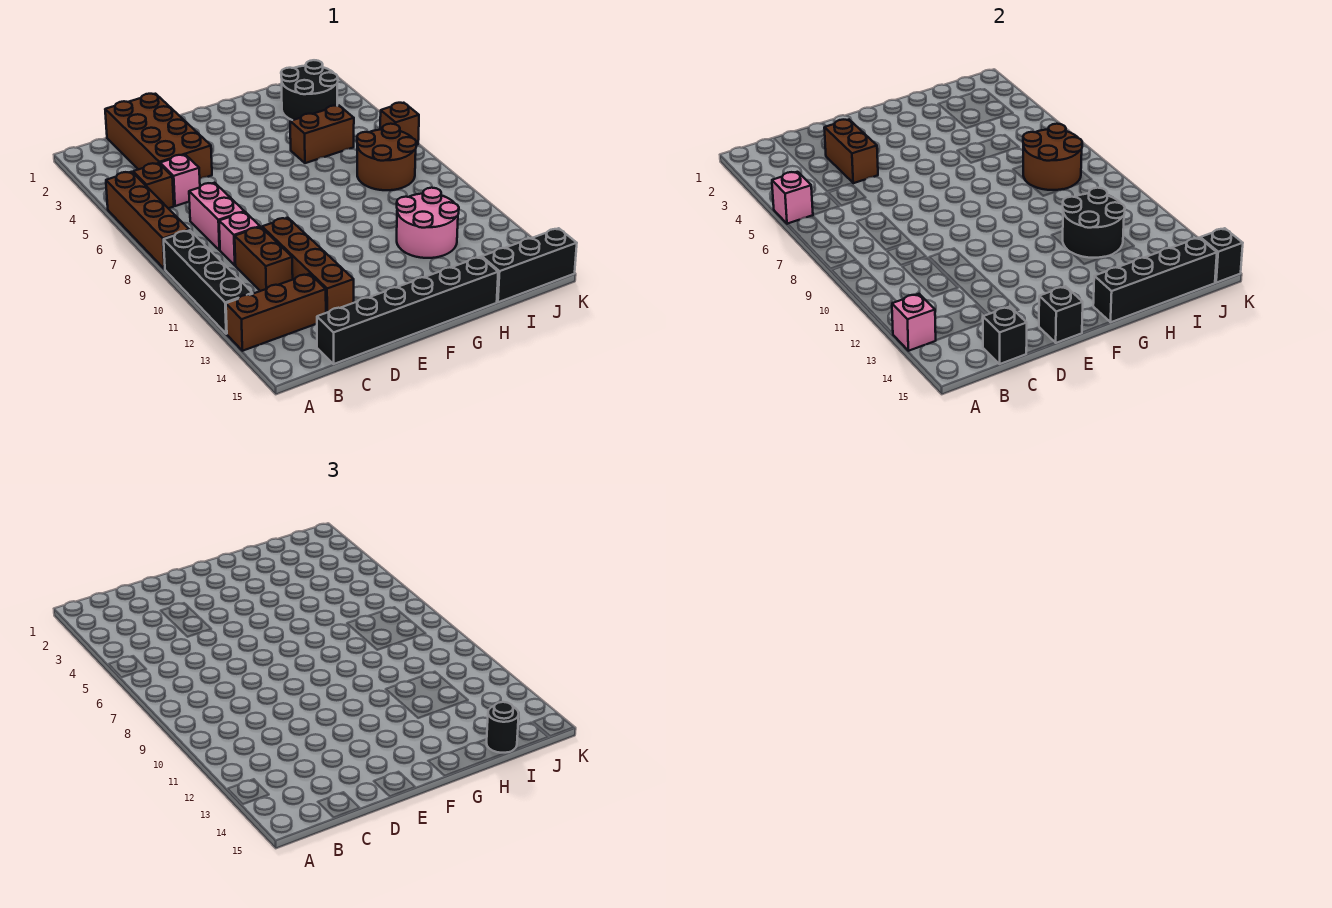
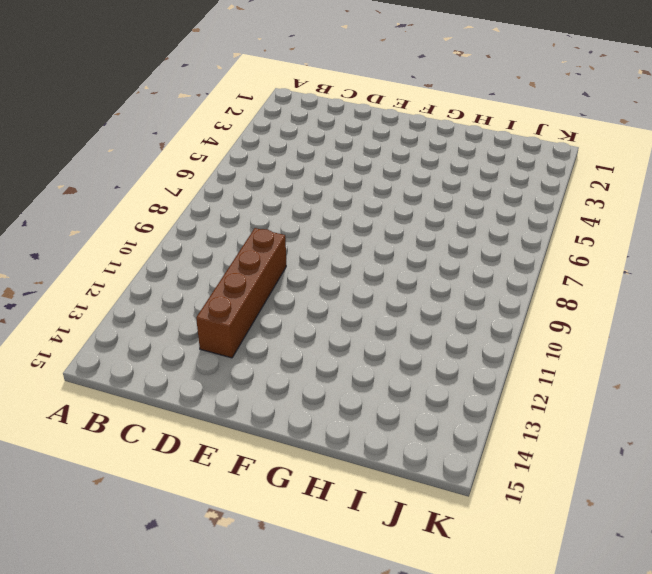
none -> brown 1x4 brick [106,172,189,269]
none -> black 1x4 brick [164,230,253,334]
none -> brown 1x3 brick [226,274,326,351]

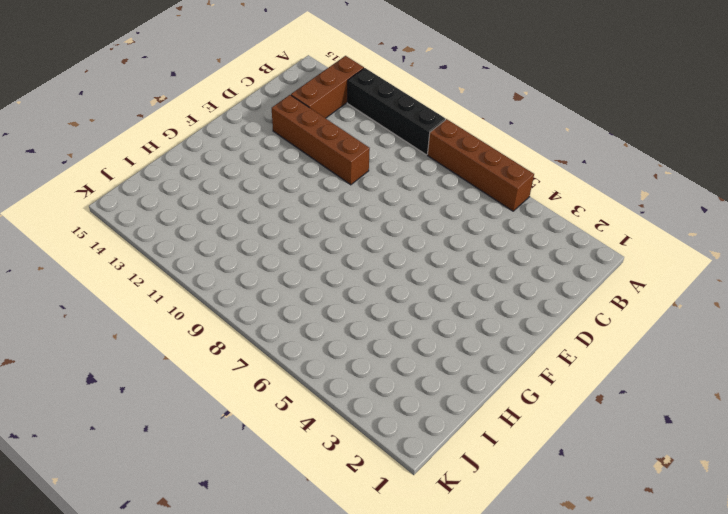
none -> brown 1x1 brick [133,163,174,208]
none -> brown 2x4 brick [105,94,212,179]
none -> pink 1x1 brick [160,155,200,206]

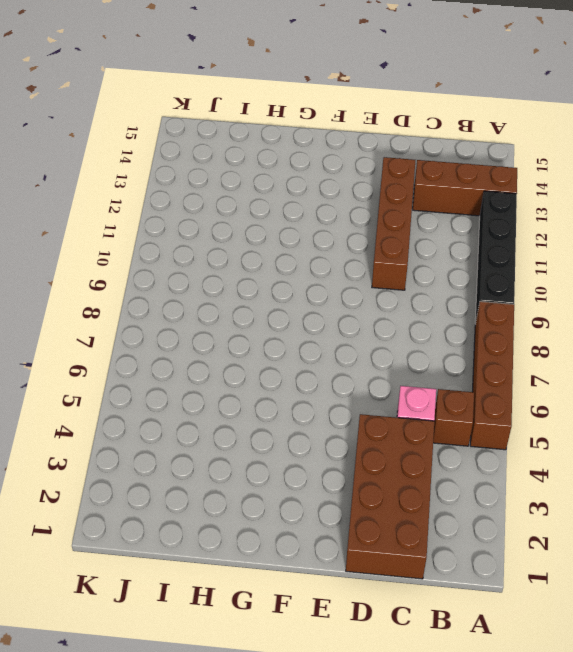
none -> pink 1x2 brick [189,183,244,250]
none -> pink 1x1 brick [219,212,260,266]
none -> brown 1x2 brick [235,227,293,291]

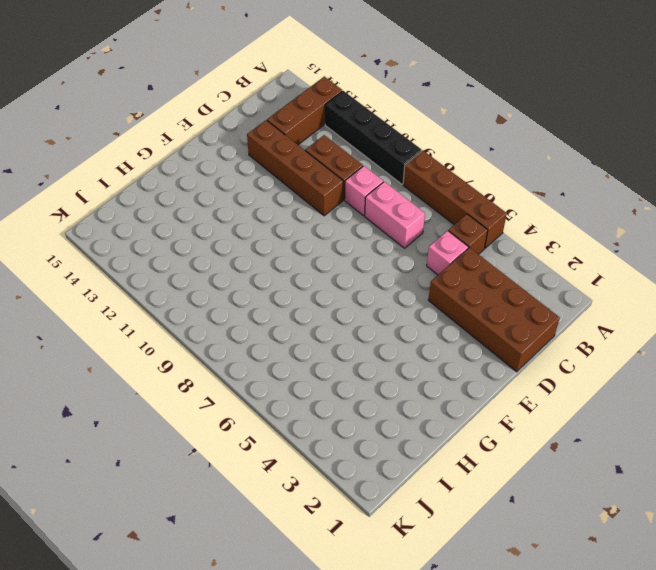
none -> black 1x6 brick [317,257,498,364]
none -> brown 1x2 brick [290,106,354,163]
none -> pink 2x2 round brick [397,188,459,258]

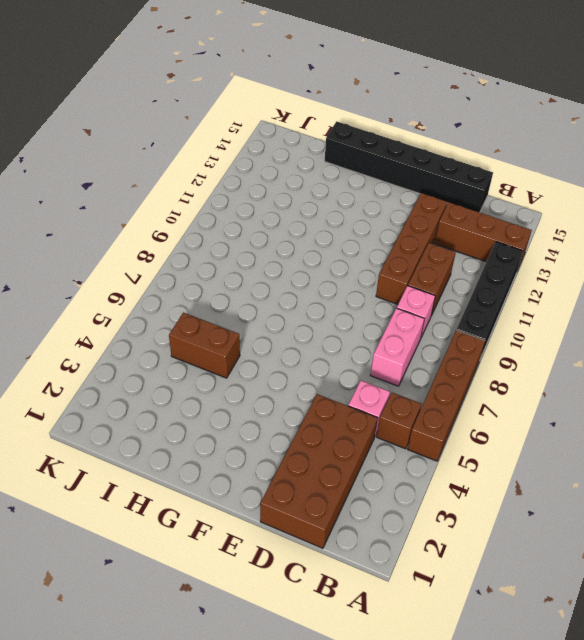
none -> pink 2x2 round brick [397,188,459,258]
none -> black 2x2 round brick [281,60,338,120]
none -> brown 2x2 round brick [357,124,416,190]

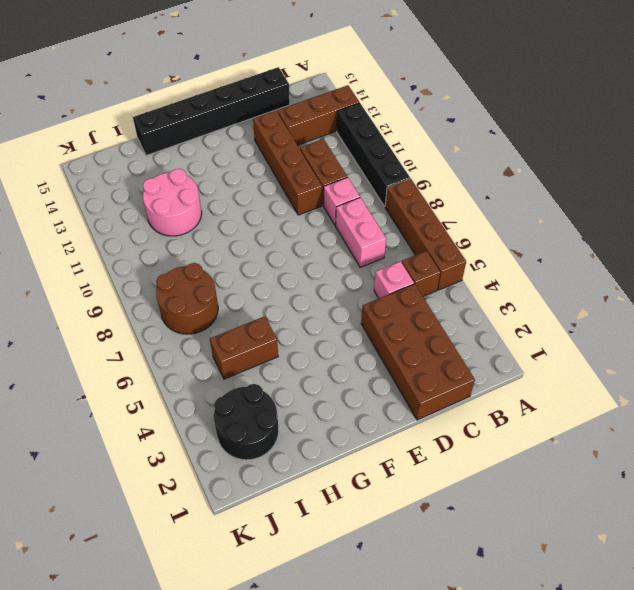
none -> black 1x3 brick [482,228,577,302]
none -> brown 1x1 brick [380,103,419,145]
none -> pink 1x1 brick [772,172,813,224]

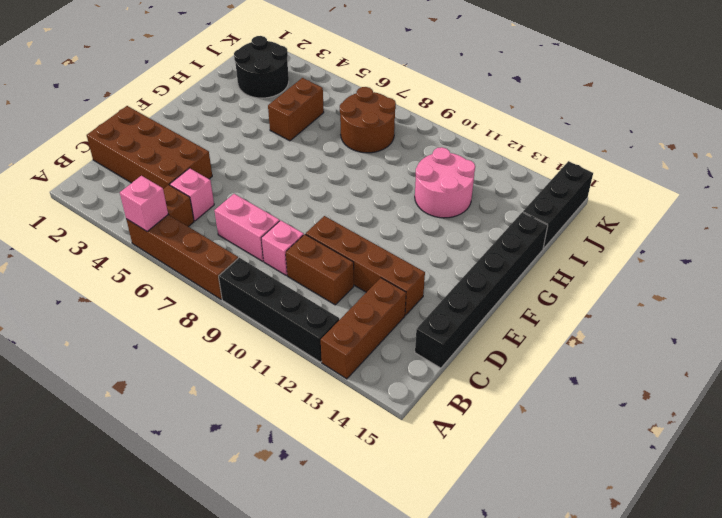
none -> brown 1x1 brick [380,103,419,145]
none -> pink 1x1 brick [892,294,936,351]
none -> black 1x1 brick [983,307,1027,364]

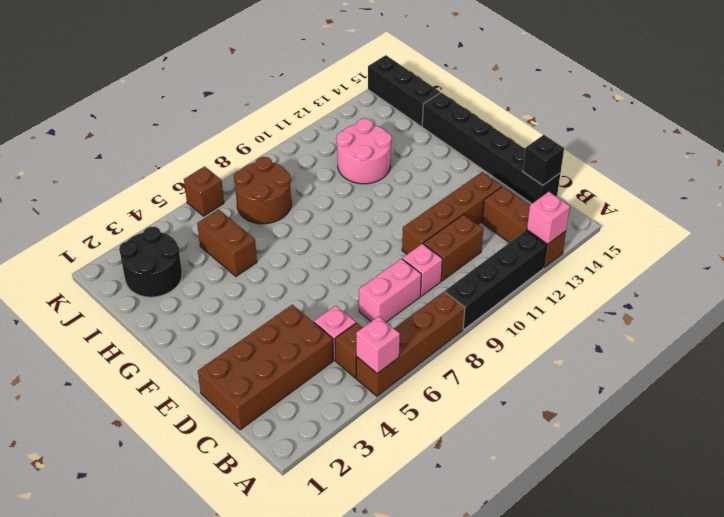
none -> brown 1x2 brick [824,120,878,183]
none -> black 1x1 brick [1039,286,1083,343]
none -> black 1x4 brick [1093,238,1217,322]

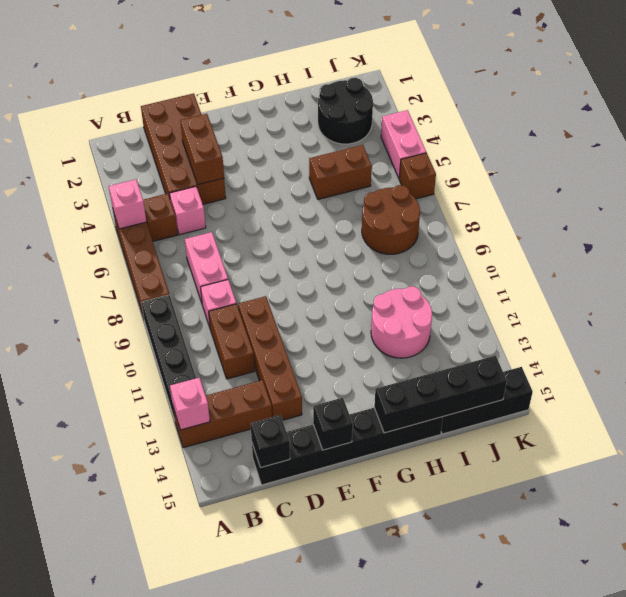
pink 1x2 brick [381,110,426,178] -> none
none -> black 2x2 round brick [1063,188,1125,258]
none -> brown 2x2 round brick [1023,124,1083,190]
none -> black 1x1 brick [1200,228,1243,283]

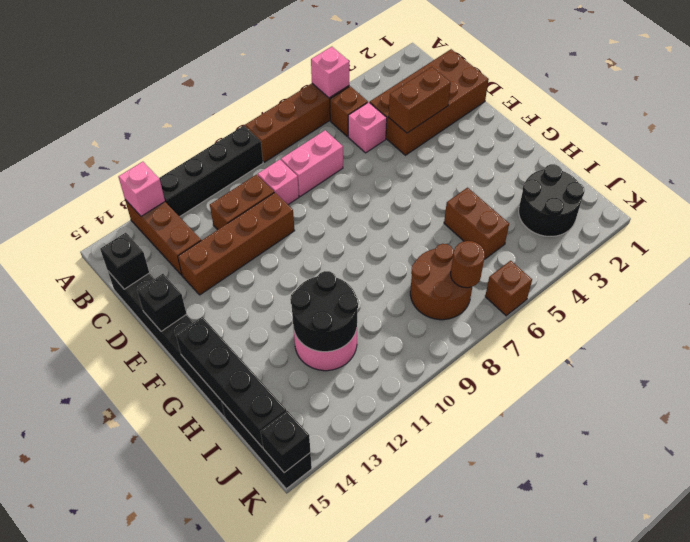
brown 1x1 round brick [451,241,485,288] -> brown 2x2 round brick [1023,124,1083,190]
none -> black 1x1 round brick [487,702,519,753]

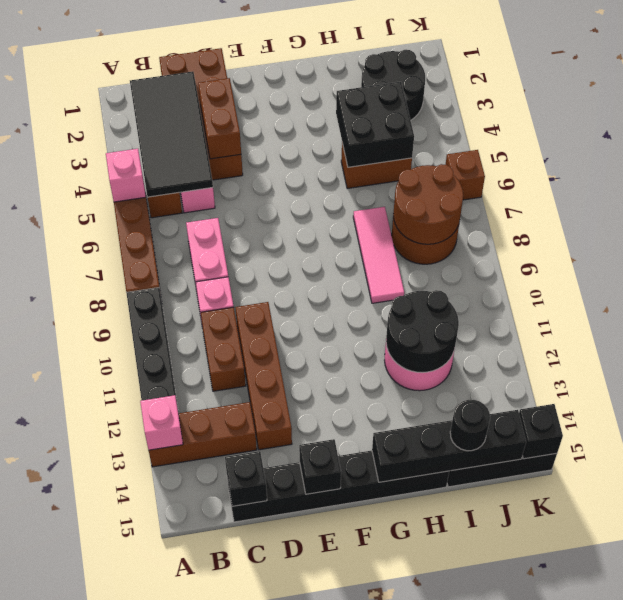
black 2x4 tile [130,72,213,197] -> none
black 2x2 brick [336,82,414,167] -> none
pink 1x3 tile [353,207,404,303] -> none

